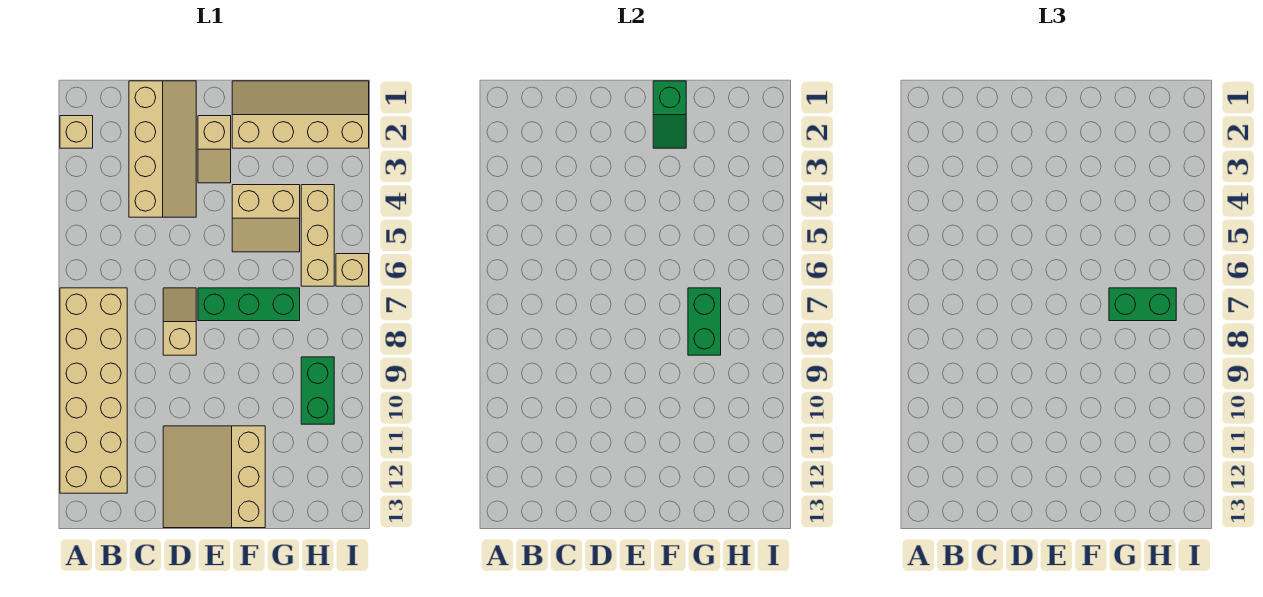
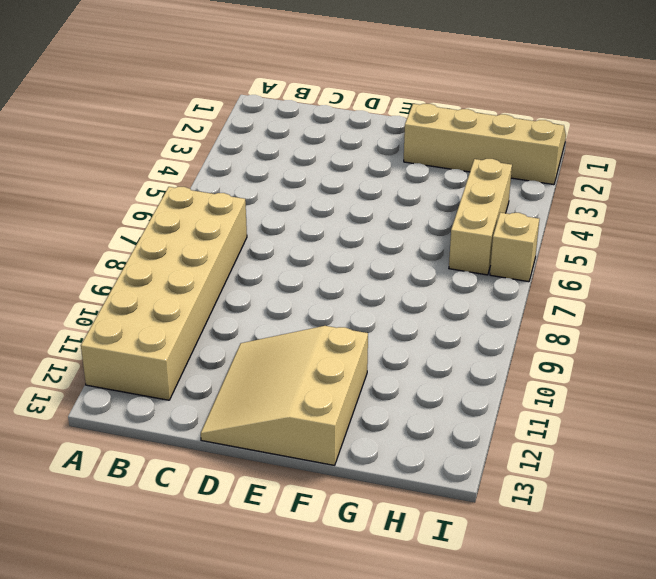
none -> tan 1x1 brick [60,116,93,148]
none -> tan 2x4 slope [129,81,196,217]
none -> tan 1x2 slope [163,288,196,355]

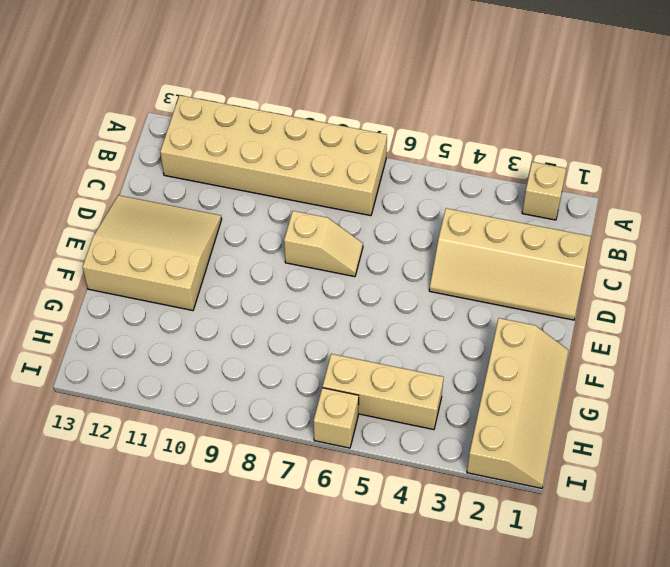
none -> tan 1x2 slope [198,116,231,183]
none -> green 1x3 brick [198,288,300,321]
none -> tan 2x2 slope [232,185,300,252]

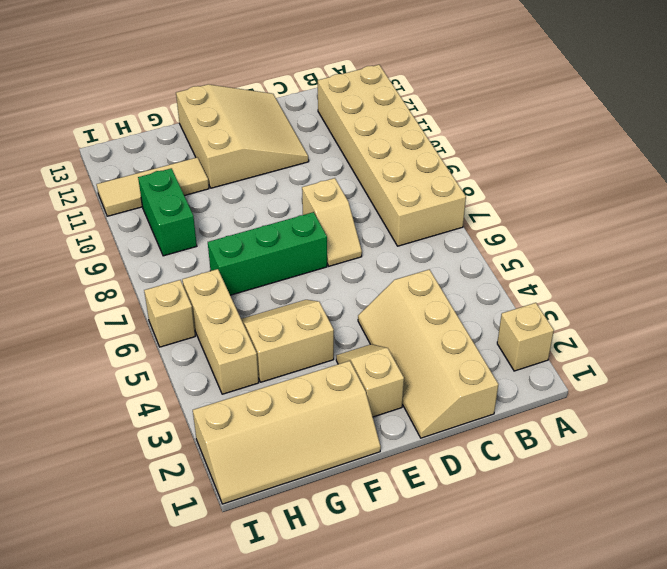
tan 1x3 tile [97,157,209,216] -> none
none -> green 1x2 slope [653,81,686,148]
none -> green 1x2 brick [688,288,721,355]
none -> green 1x2 brick [1109,288,1176,321]

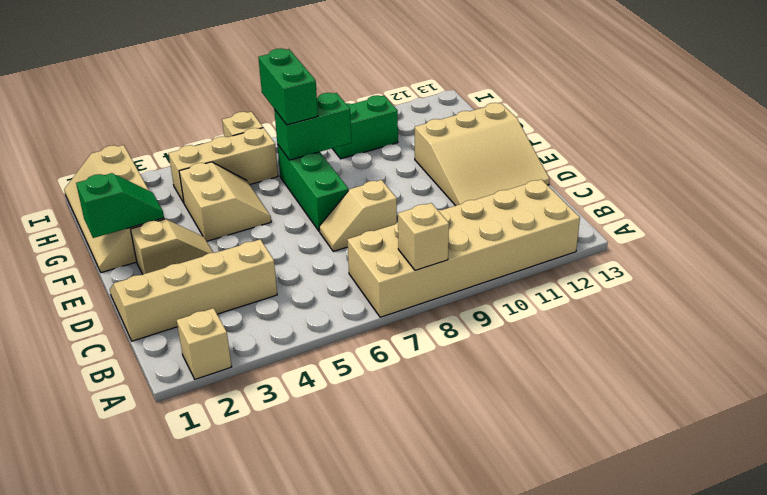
tan 1x1 brick [398,203,449,270] -> none

